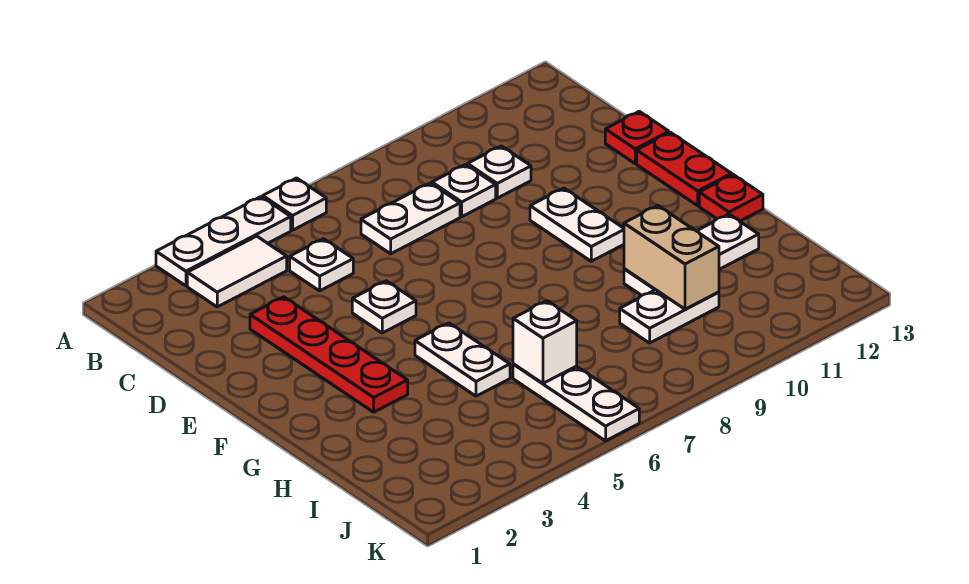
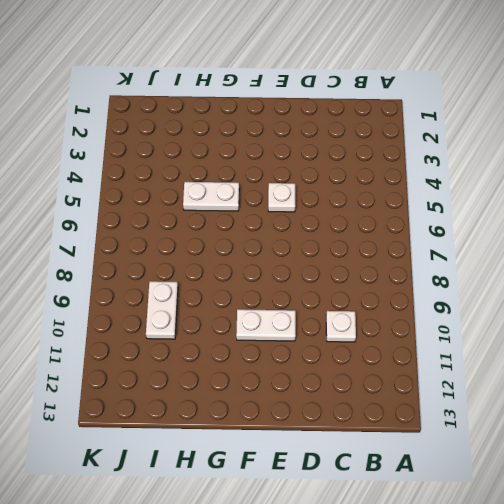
none -> white 1x3 plate [156,197,291,286]
none -> white 1x1 plate [263,178,326,230]
none -> white 1x2 tile [187,236,287,307]

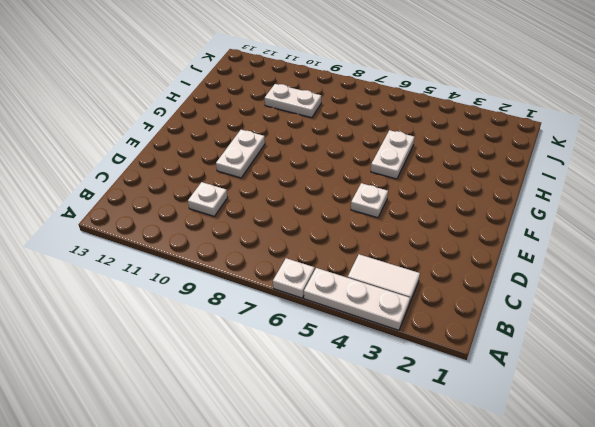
none -> white 1x1 plate [290,239,353,291]
none -> white 1x2 plate [361,183,460,254]
none -> white 1x1 plate [432,165,496,217]

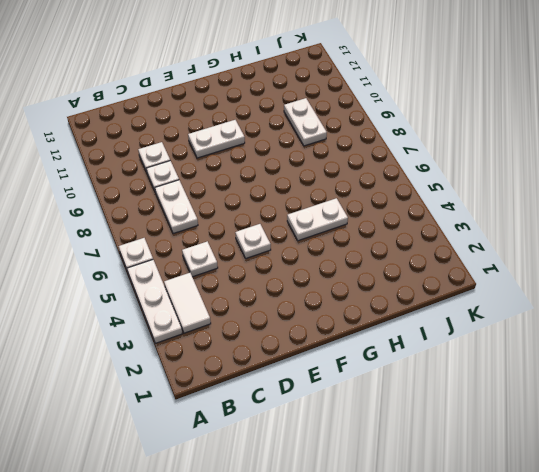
none -> red 1x4 plate [250,297,408,412]
none -> red 1x1 plate [605,111,669,163]
none -> red 1x2 plate [637,133,732,206]

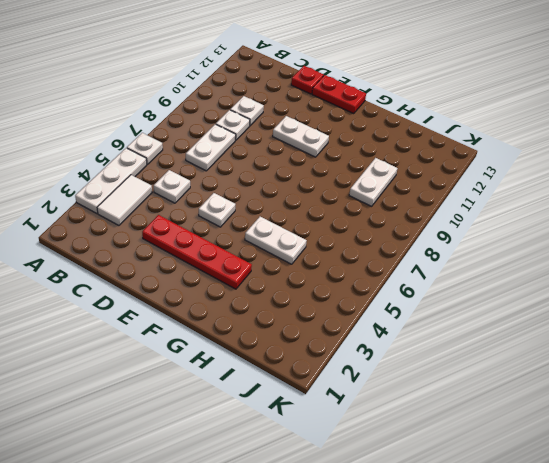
none -> red 1x1 plate [699,175,763,221]
none -> white 1x3 plate [624,214,759,295]
none -> white 1x3 plate [513,364,639,441]

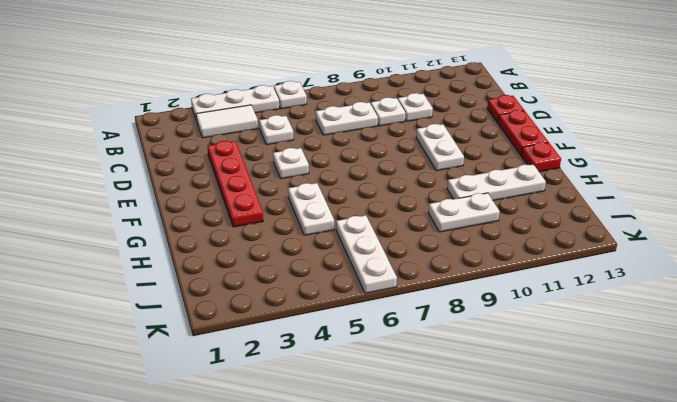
none -> tan 1x2 brick [624,205,719,309]
none -> white 1x1 brick [513,301,577,383]

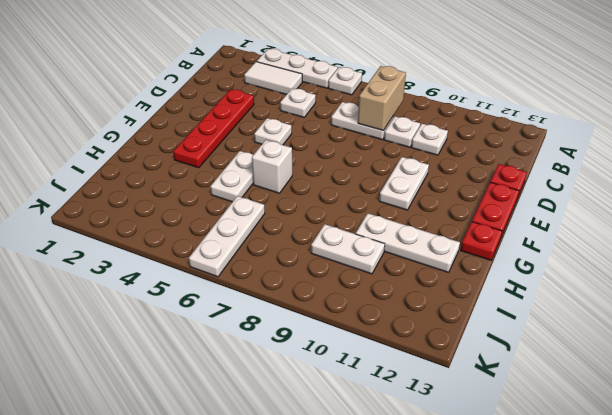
tan 1x2 brick [358,66,406,131] -> tan 1x2 brick moved to [624,205,719,309]
white 1x1 brick [252,140,292,193] -> white 1x1 brick moved to [513,301,577,383]

